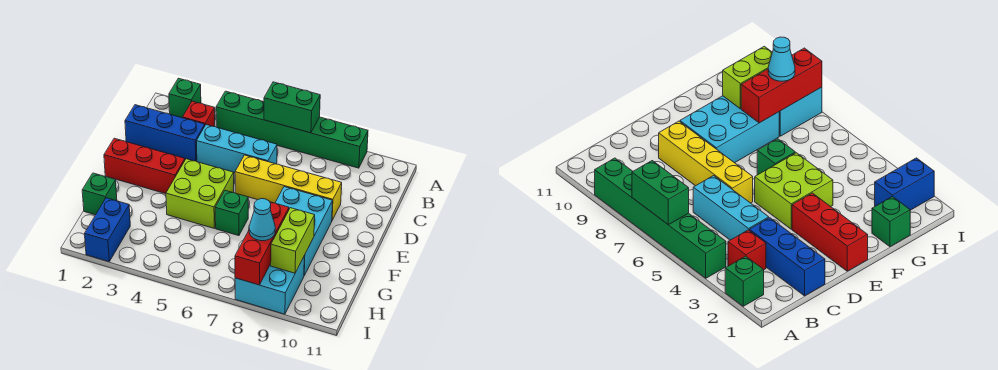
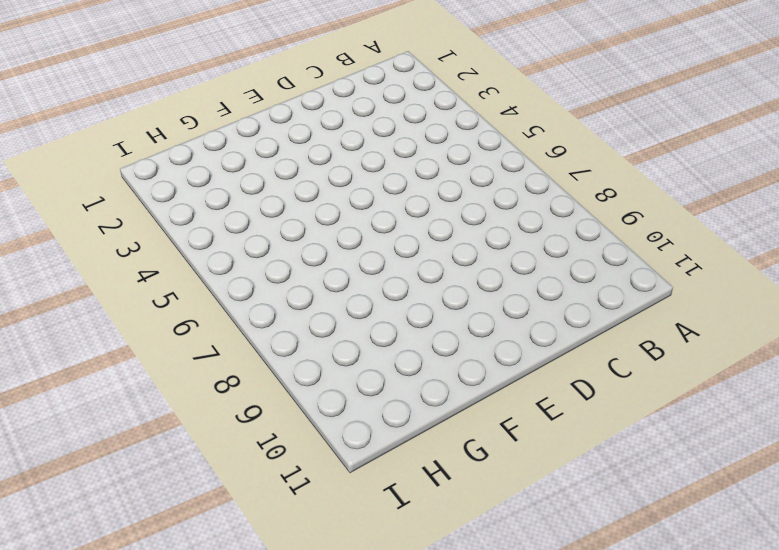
none -> green 1x1 brick [169,78,201,118]
none -> green 1x6 brick [216,91,368,168]
none -> red 1x1 brick [183,101,215,127]

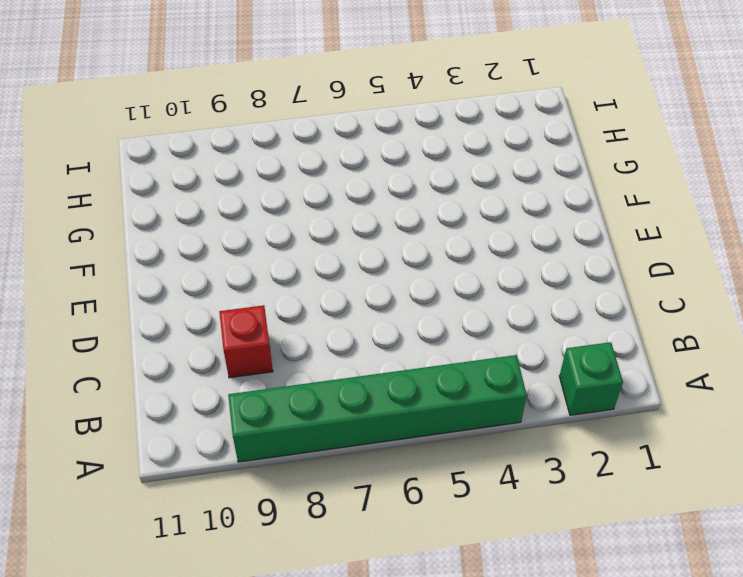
red 1x1 brick [219,305,273,378] -> red 1x1 brick moved to [183,101,215,127]
none -> blue 1x3 brick [125,105,205,161]
none -> cyan 1x3 brick [197,125,277,173]
none -> yellow 1x4 brick [235,155,342,220]

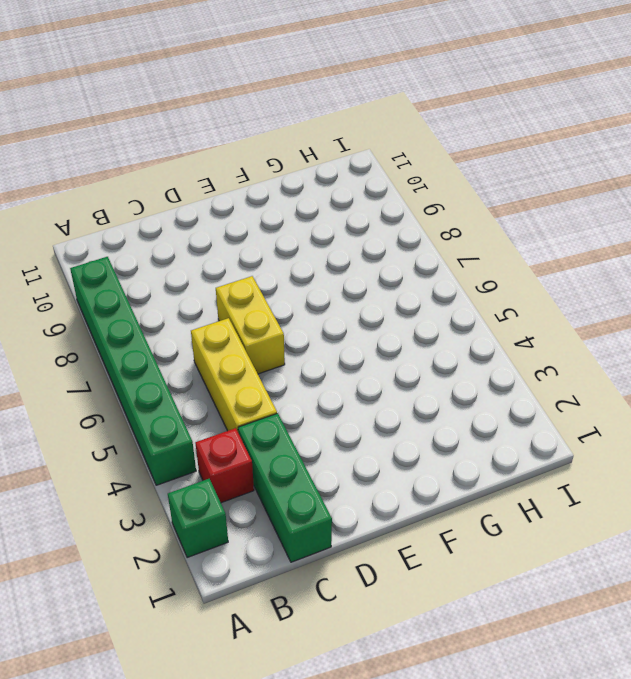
green 1x3 brick [238,413,332,562] -> blue 1x3 brick [125,105,205,161]
yellow 1x3 brick [191,318,277,431] -> cyan 1x3 brick [197,125,277,173]
yellow 1x2 brick [216,276,285,374] -> yellow 1x4 brick [235,155,342,220]
none -> red 1x3 brick [104,138,185,194]
none -> lime 2x2 brick [166,159,234,228]
none -> cyan 2x3 brick [275,187,333,275]

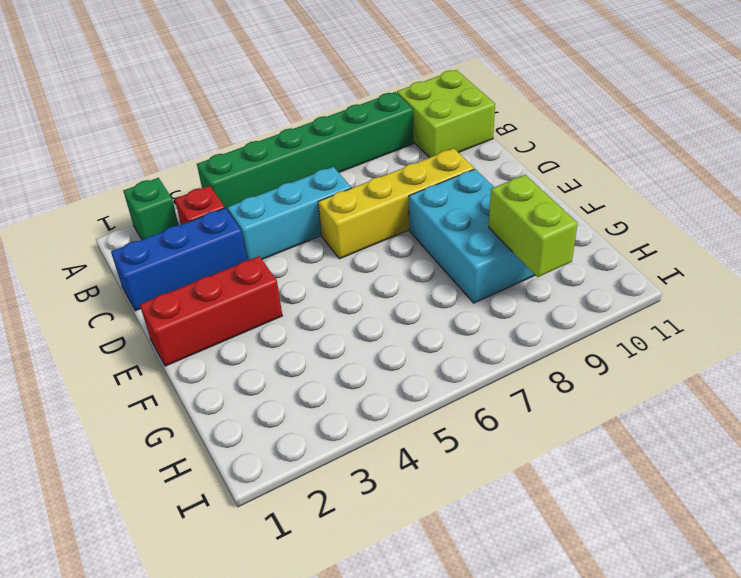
lime 2x2 brick [397,70,495,158] -> lime 2x2 brick moved to [166,159,234,228]
none -> green 1x1 brick [215,190,248,236]
none -> green 1x1 brick [82,173,117,215]
none -> blue 1x2 brick [85,198,130,262]

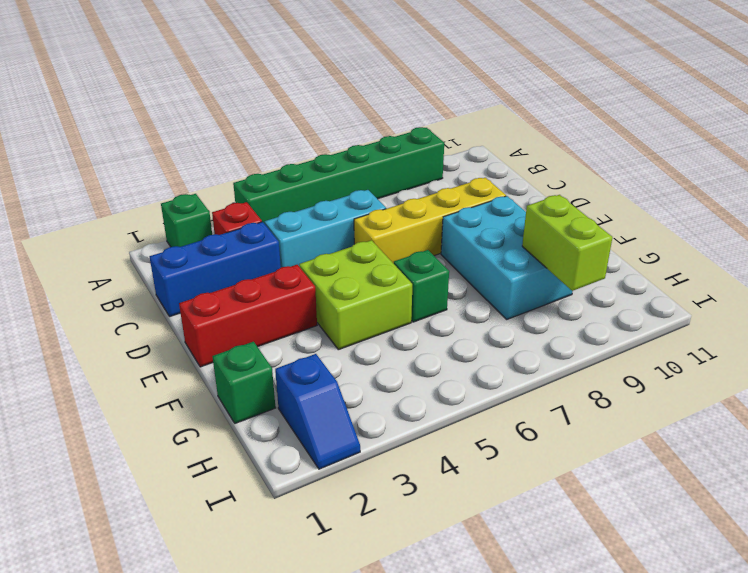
blue 1x2 slope [275,354,360,469] -> blue 1x2 brick [85,198,130,262]
none -> cyan 2x2 brick [235,257,304,314]
none -> green 1x2 brick [264,82,320,133]
none -> red 1x3 brick [235,202,289,285]

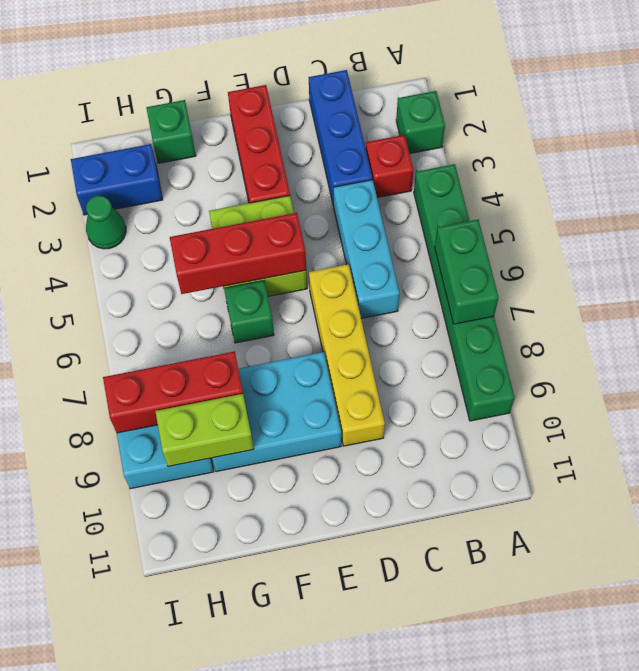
red 1x3 brick [170,213,306,294] -> none
green 1x1 cone [86,196,126,249] -> none
none -> cyan 1x1 cone [249,199,275,241]

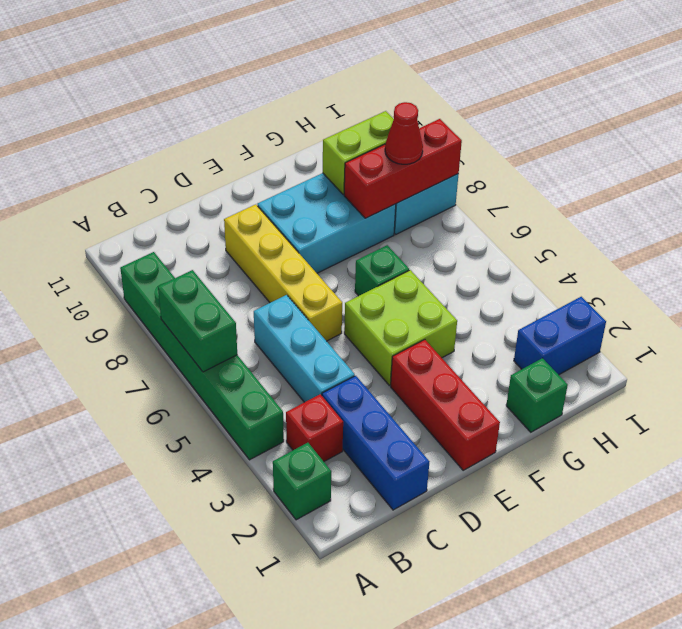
red 1x1 cone [385,102,423,164] -> cyan 1x1 cone [249,199,275,241]

